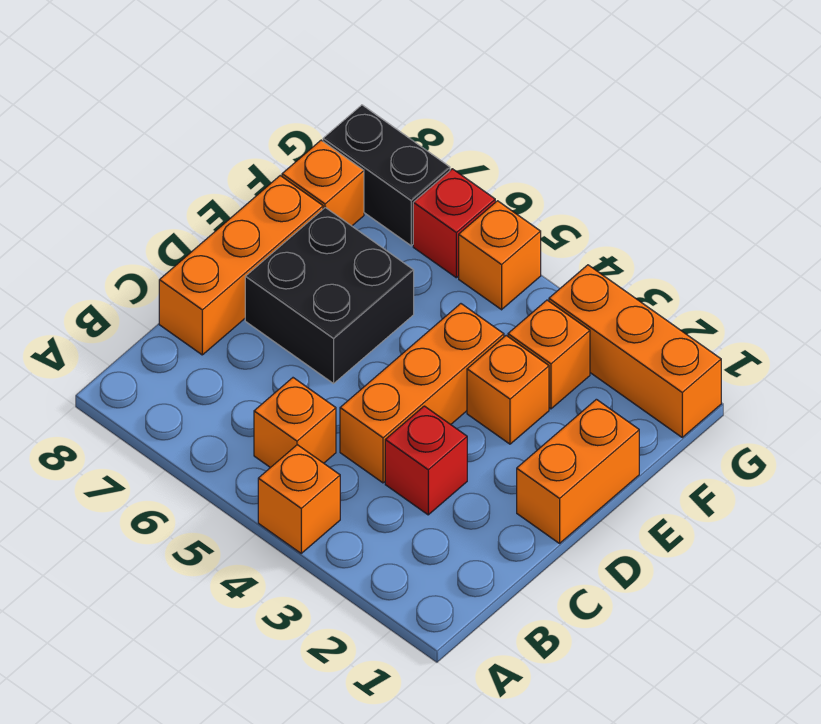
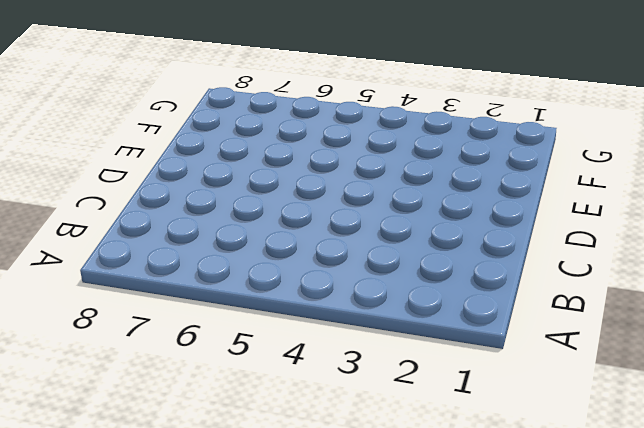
none -> orange 1x1 brick [258,445,340,553]
none -> orange 1x1 brick [254,378,336,468]
none -> red 1x1 brick [385,406,467,515]

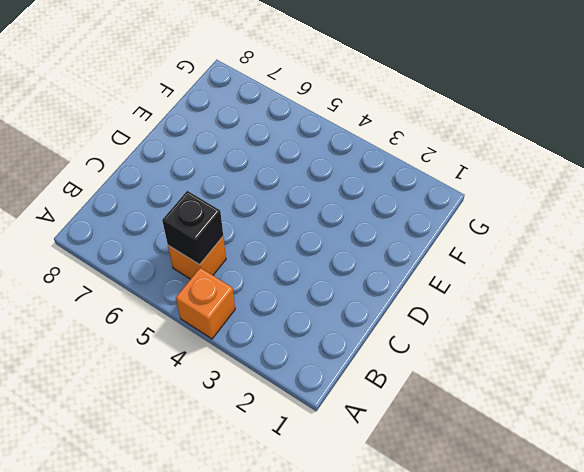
black 1x1 brick [162,191,223,265] -> none
none -> red 1x1 brick [385,406,467,515]
none -> orange 1x3 brick [340,304,504,483]
none -> orange 1x3 brick [159,176,323,355]

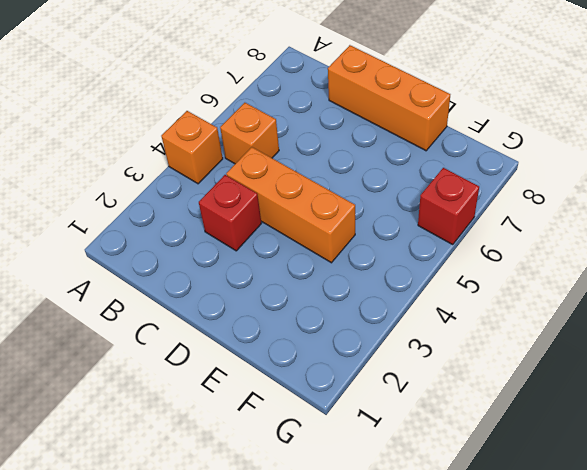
none -> orange 1x2 brick [517,399,639,543]
none -> black 2x2 brick [245,207,414,384]
none -> orange 1x1 brick [467,336,549,444]

